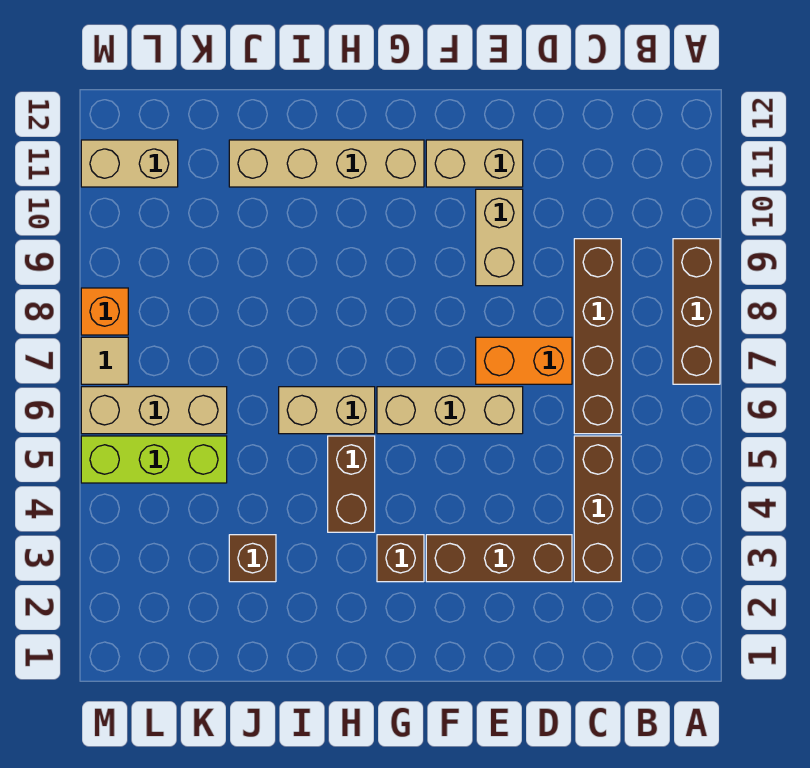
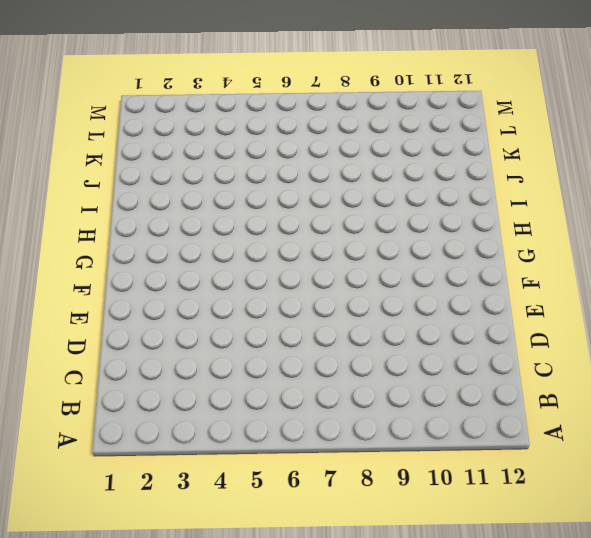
none -> brown 1x3 brick [673,239,720,384]
none -> brown 1x3 brick [574,436,621,582]
none -> brown 1x4 brick [574,239,621,434]

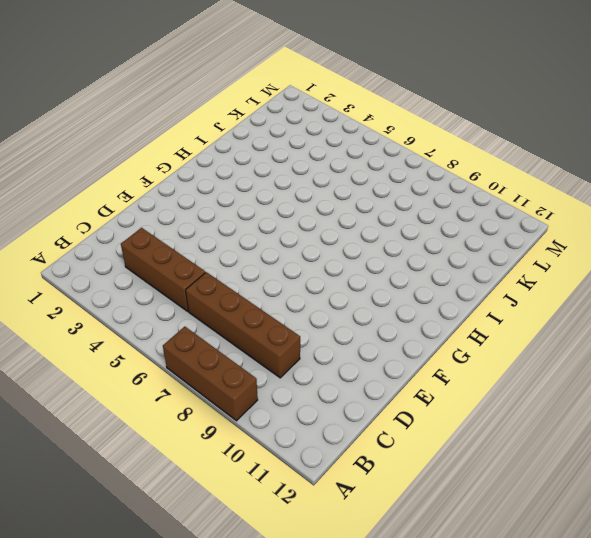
none -> brown 1x3 brick [426,535,572,582]
none -> orange 1x2 brick [476,337,572,384]
none -> tan 1x3 brick [377,387,523,434]

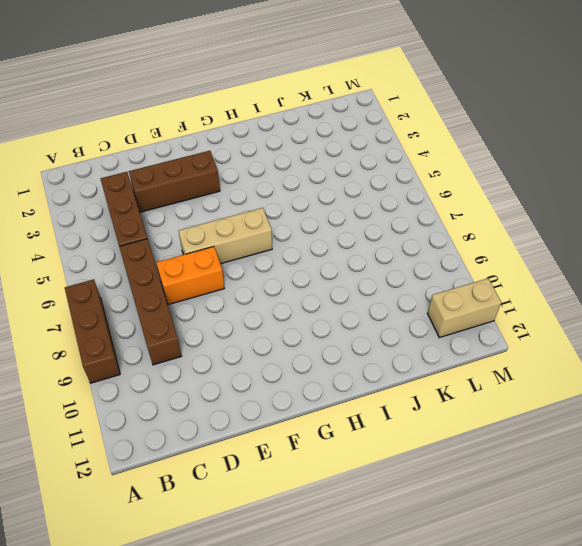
none -> tan 1x2 brick [476,189,523,286]
none -> tan 1x2 brick [426,140,523,187]
none -> brown 1x1 brick [377,535,424,582]

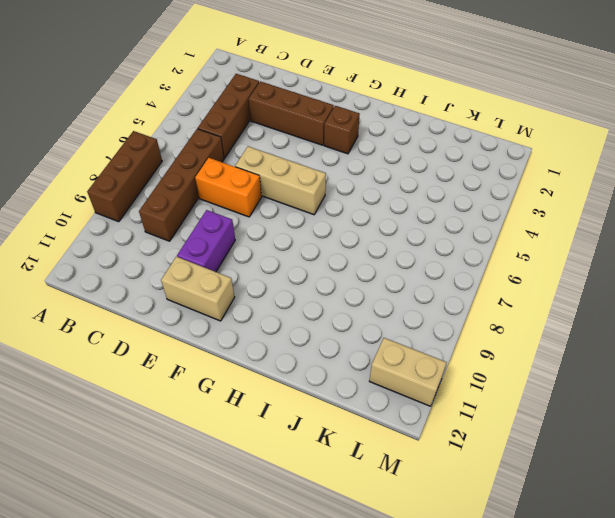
purple 1x2 brick [177,210,235,272] -> tan 1x2 brick [476,189,523,286]
none -> tan 1x4 brick [229,140,424,187]
none -> brown 1x2 brick [328,436,375,532]
none -> tan 1x2 brick [279,387,375,434]

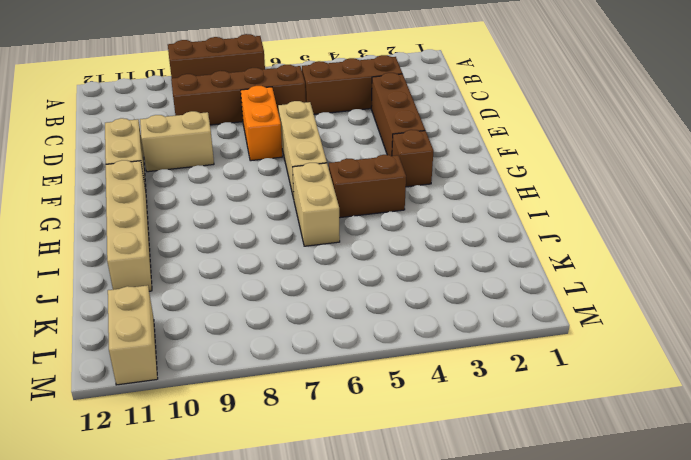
none -> brown 1x1 brick [229,535,276,582]
none -> lime 1x3 brick [81,436,227,483]
none -> tan 1x3 brick [81,387,227,434]

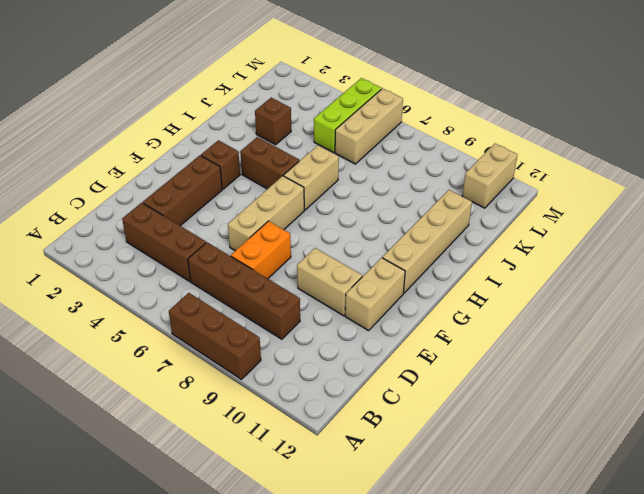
none -> tan 1x1 tile [81,337,128,384]
none -> orange 1x1 brick [81,288,128,335]

